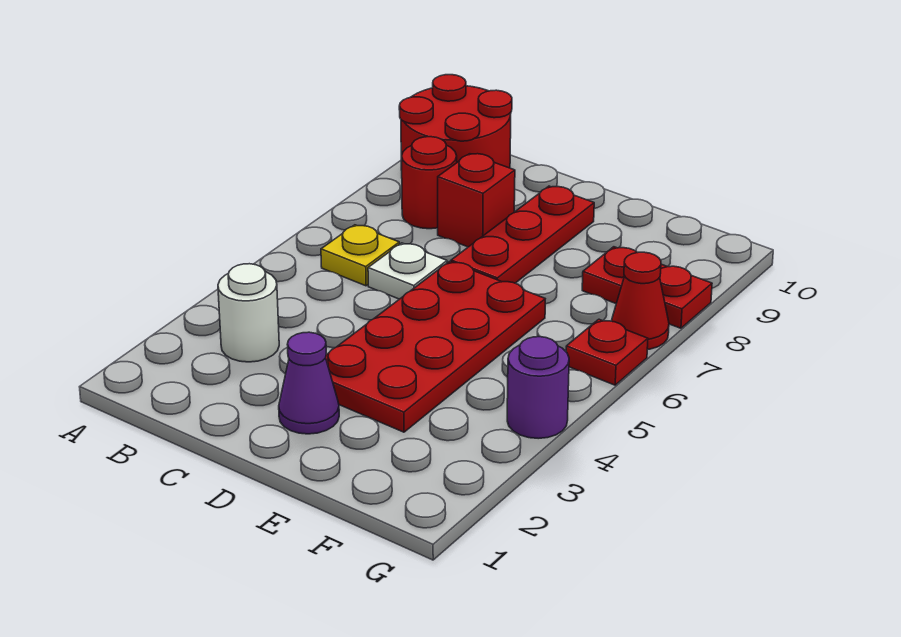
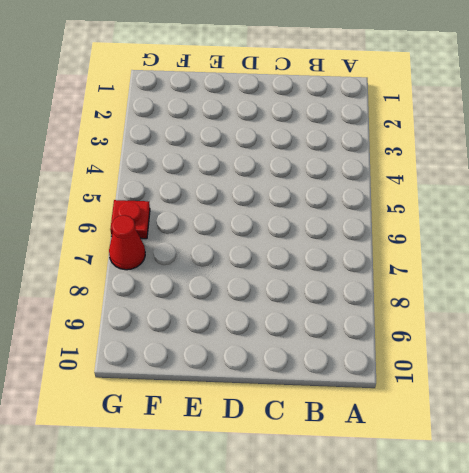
none -> red 2x2 round brick [399,75,512,170]
none -> white 1x1 round brick [218,264,279,362]
none -> yellow 1x1 plate [321,225,399,286]

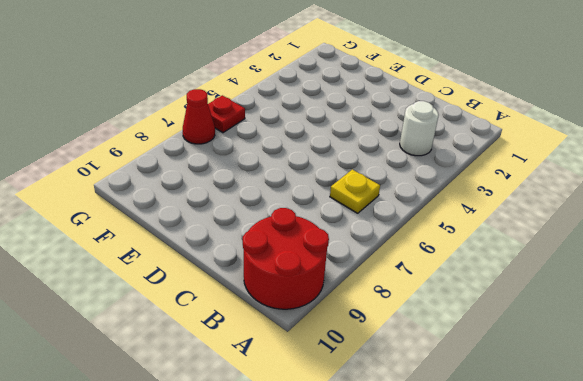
none -> red 1x1 round brick [402,137,457,229]
none -> white 1x1 plate [368,243,447,299]
none -> red 1x1 brick [438,154,515,247]

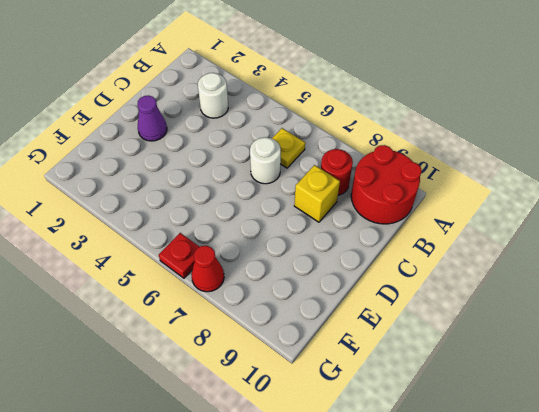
white 1x1 round brick [250,137,281,184] -> white 1x1 plate [368,243,447,299]
yellow 1x1 brick [294,165,340,222] -> red 1x1 brick [438,154,515,247]
none -> red 2x4 plate [326,262,545,432]
none -> red 1x3 plate [451,186,594,283]
none -> red 1x2 plate [582,247,712,328]

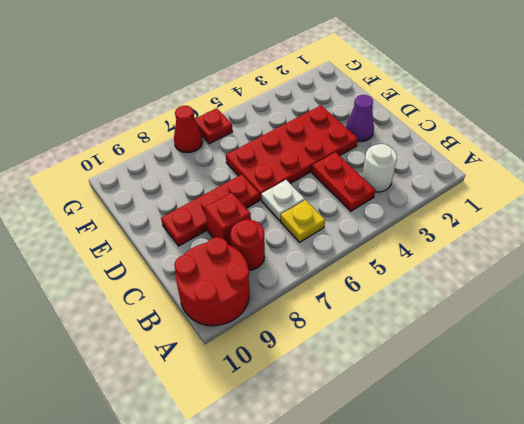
red 1x2 plate [312,152,375,211] -> red 1x2 plate moved to [582,247,712,328]
none -> purple 1x1 round brick [507,337,569,439]

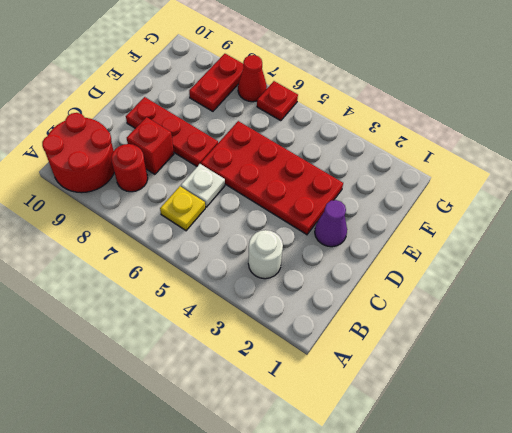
none -> purple 1x1 round brick [507,337,569,439]

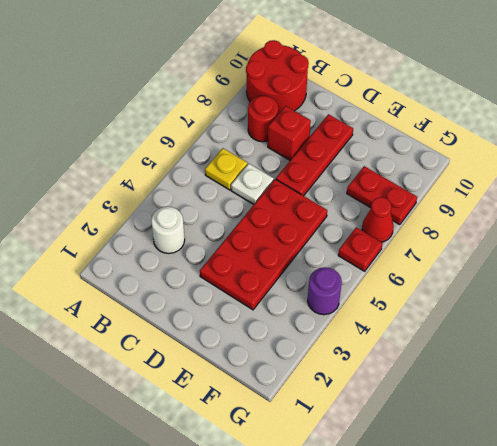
none -> purple 1x1 cone [279,332,339,434]

